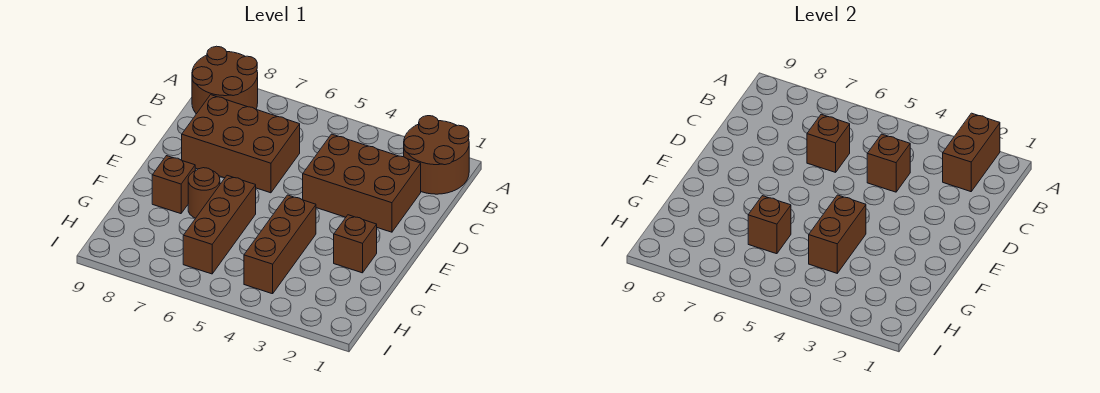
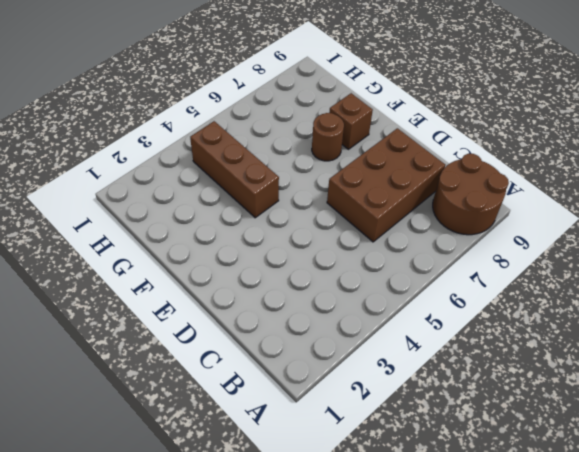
none -> brown 2x2 round brick [404,116,469,194]
none -> brown 2x3 brick [303,134,421,232]
none -> brown 1x1 brick [334,215,377,273]

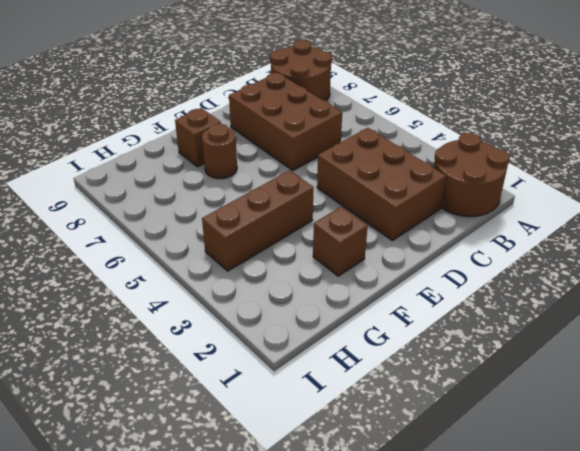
none -> brown 1x3 brick [183,175,256,274]
none -> brown 1x2 brick [943,113,1000,192]
none -> brown 1x1 brick [867,134,910,192]

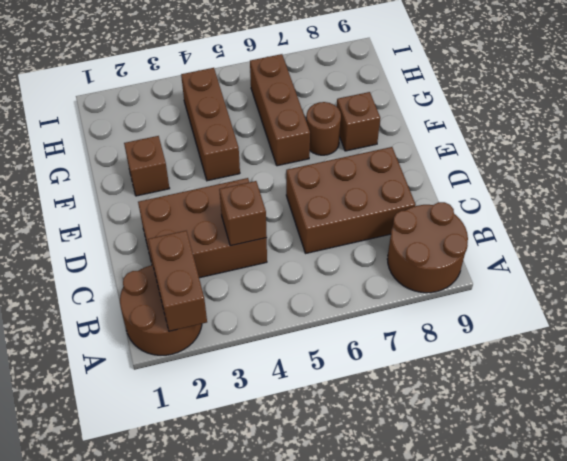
none -> brown 1x1 brick [807,114,850,172]
none -> brown 1x2 brick [809,195,866,273]
none -> brown 1x1 brick [748,196,791,254]

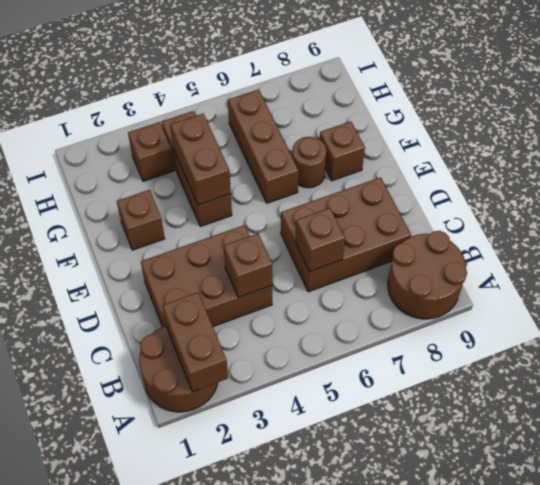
brown 1x1 brick [128,122,174,181] -> brown 1x1 brick moved to [748,196,791,254]

